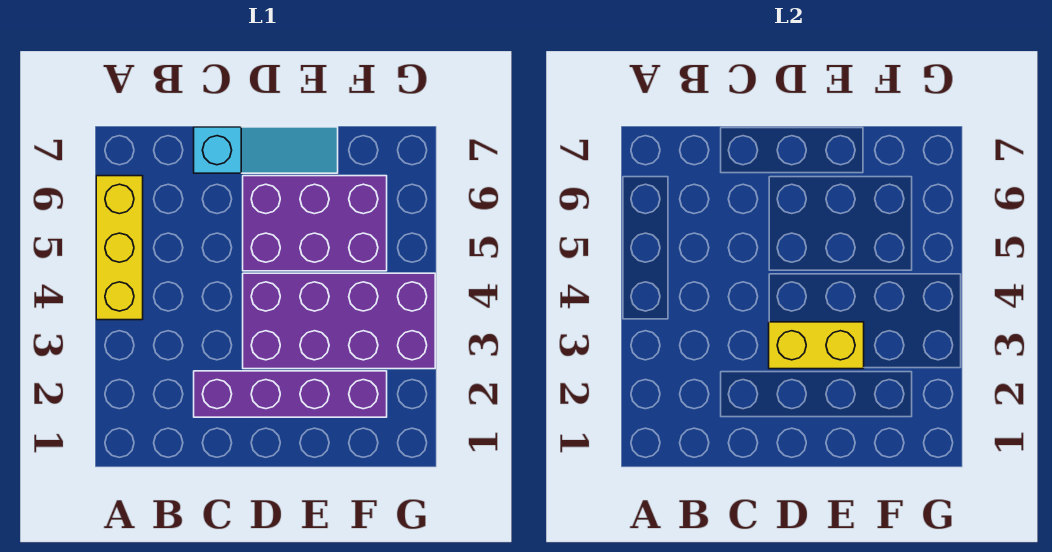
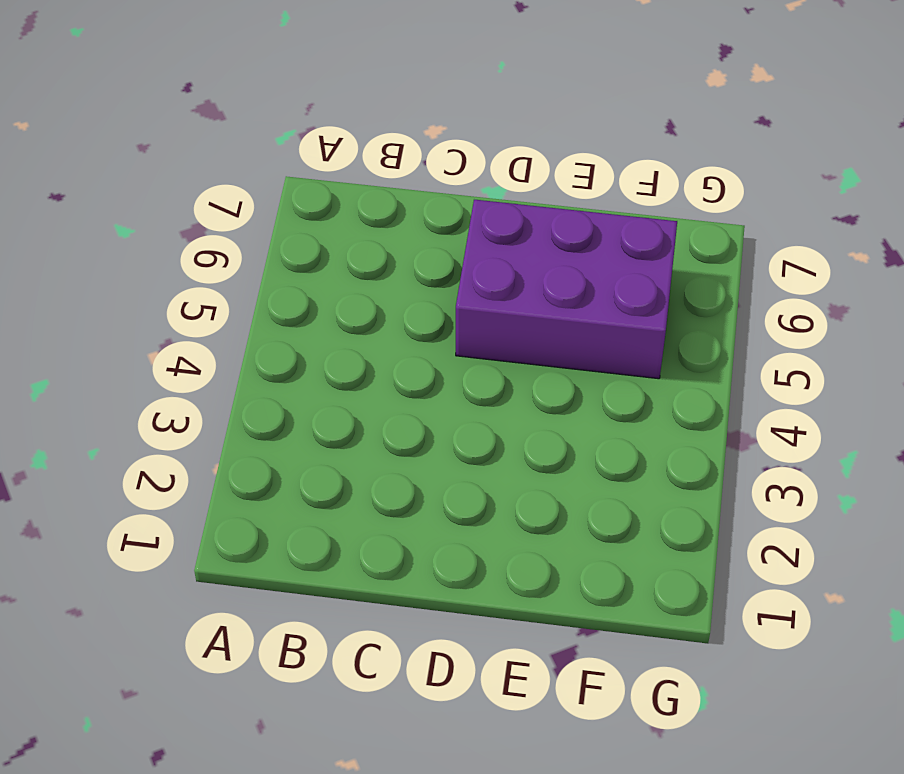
none -> yellow 1x3 brick [96,176,143,320]
none -> purple 1x4 brick [194,371,387,417]

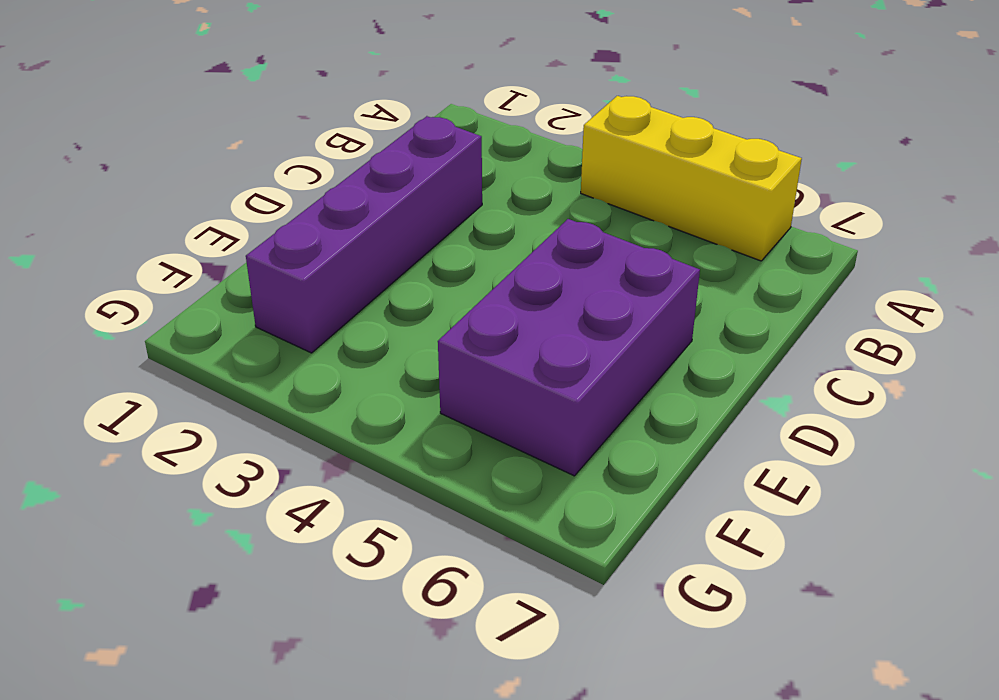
none -> cyan 1x3 slope [194,127,338,173]
none -> purple 2x4 brick [243,273,435,369]

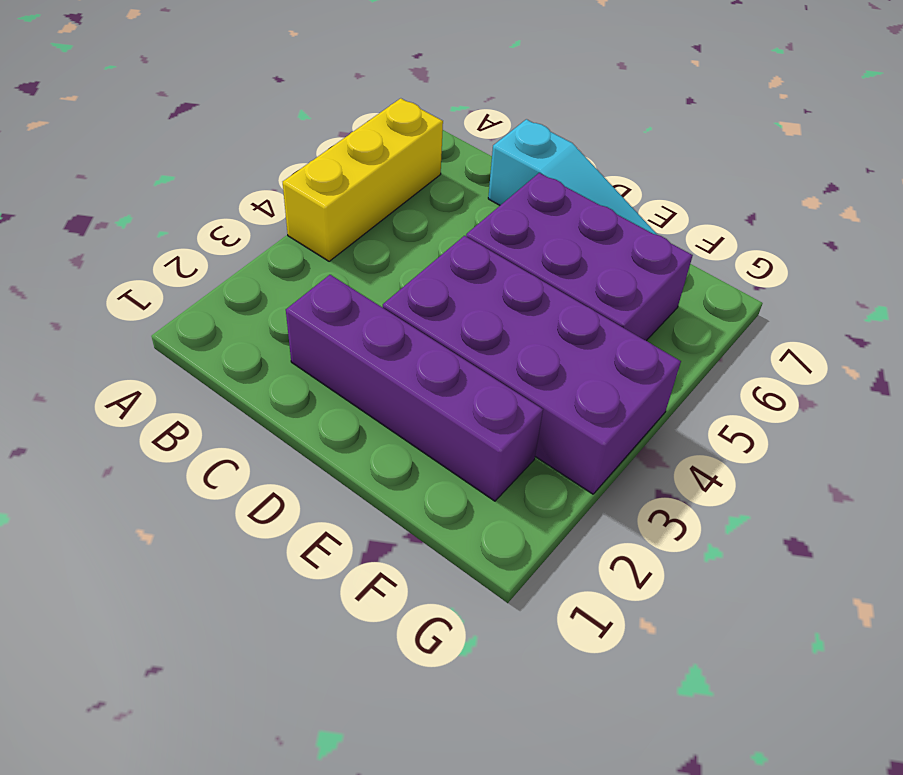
none -> yellow 1x2 brick [769,322,864,369]

